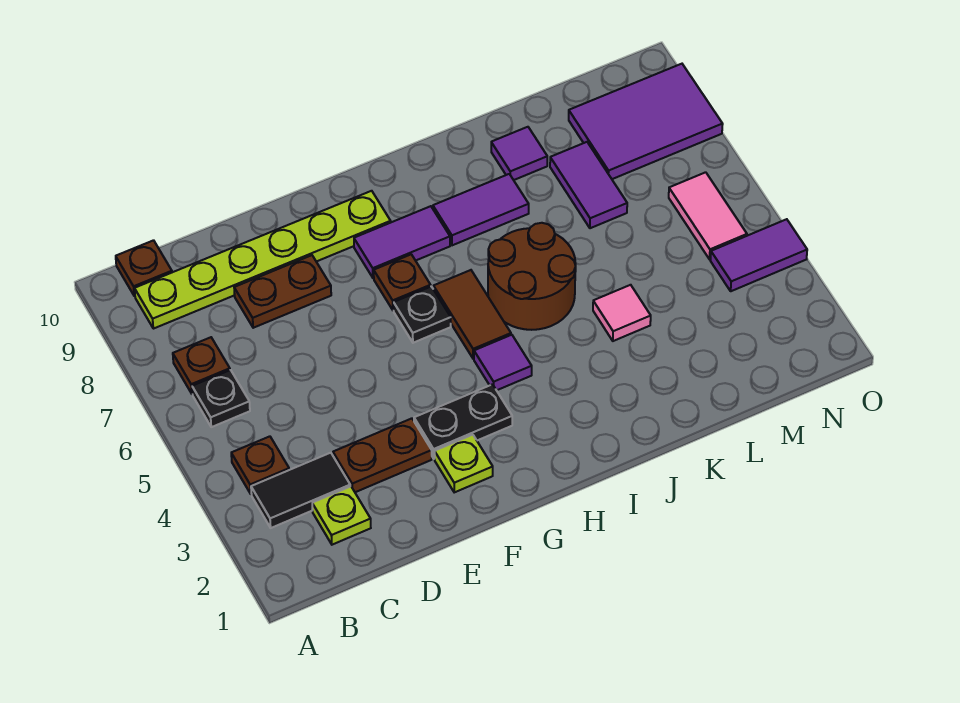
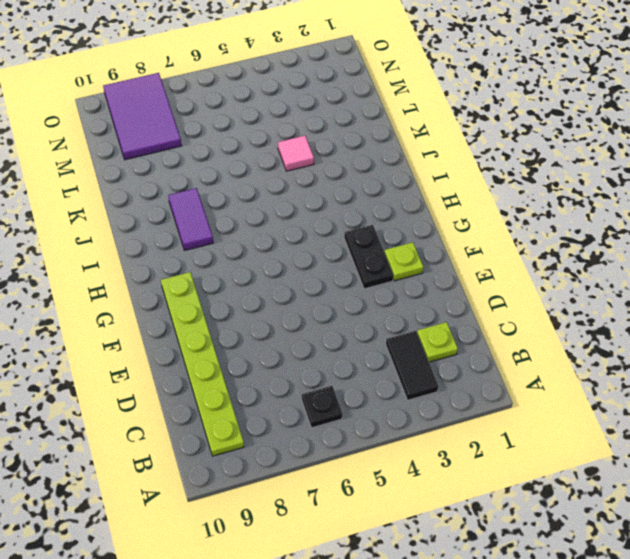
none -> brown 1x1 plate [231,436,289,494]
none -> brown 1x1 plate [173,337,230,394]
none -> brown 1x1 plate [116,240,172,296]

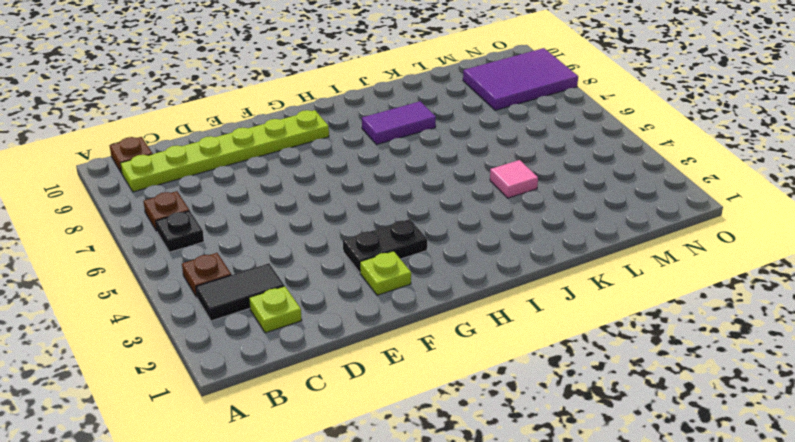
none -> brown 1x2 plate [333,418,432,492]
none -> brown 1x2 plate [234,255,331,328]
none -> black 1x1 plate [394,287,451,343]

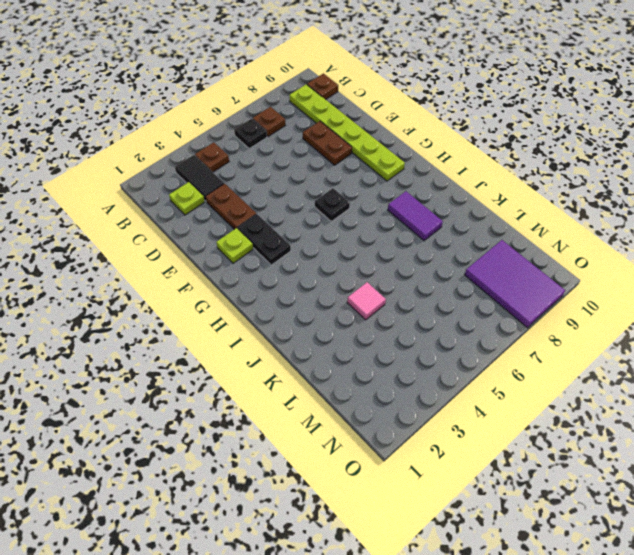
none -> brown 1x1 plate [374,254,431,310]
none -> purple 1x2 tile [354,206,450,278]
none -> purple 1x1 tile [474,335,532,390]

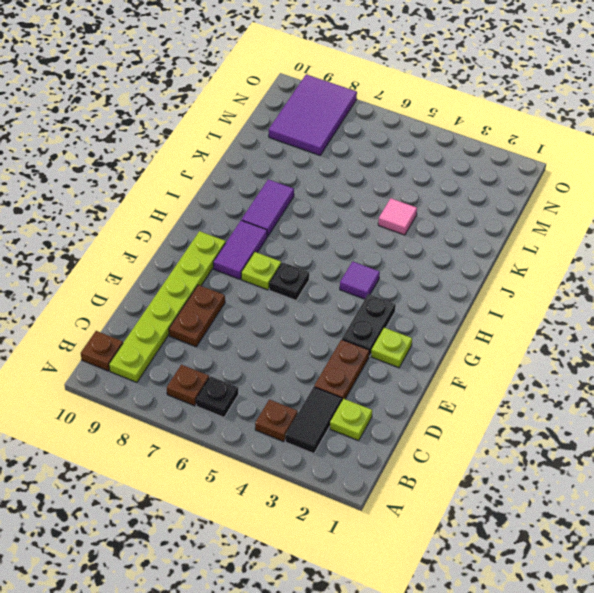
lime 1x1 plate [241,252,281,290] -> brown 1x1 plate [374,254,431,310]
none -> brown 1x2 tile [433,270,511,359]
none -> brown 2x2 round brick [488,223,576,330]
none -> purple 1x1 tile [491,127,547,180]

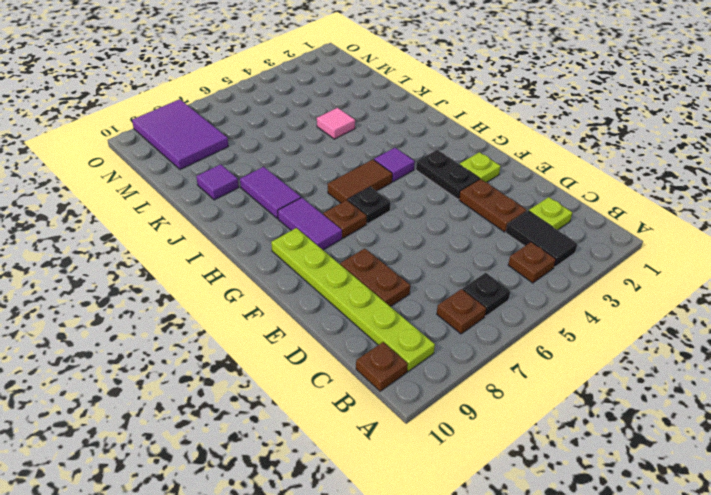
none -> brown 2x2 round brick [488,223,576,330]
none -> purple 1x2 tile [550,142,627,228]
none -> purple 1x2 tile [710,219,807,291]

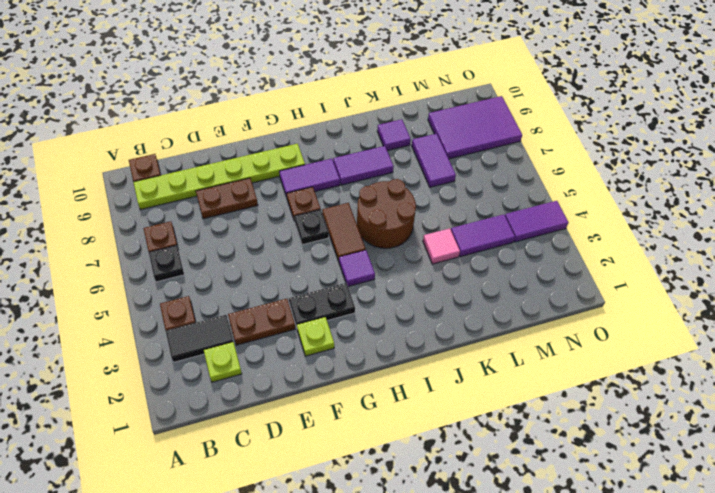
purple 1x2 tile [451,214,515,257] -> none
none -> pink 1x2 tile [669,172,747,259]

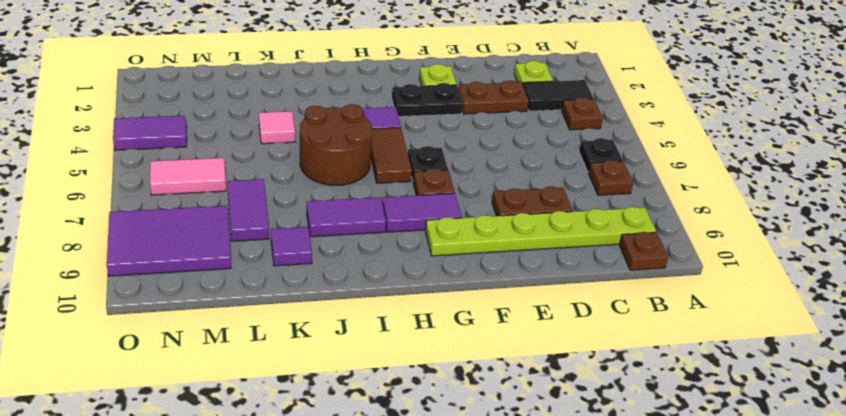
pink 1x2 tile [150,158,226,195] -> pink 1x2 tile turned to [669,172,747,259]

